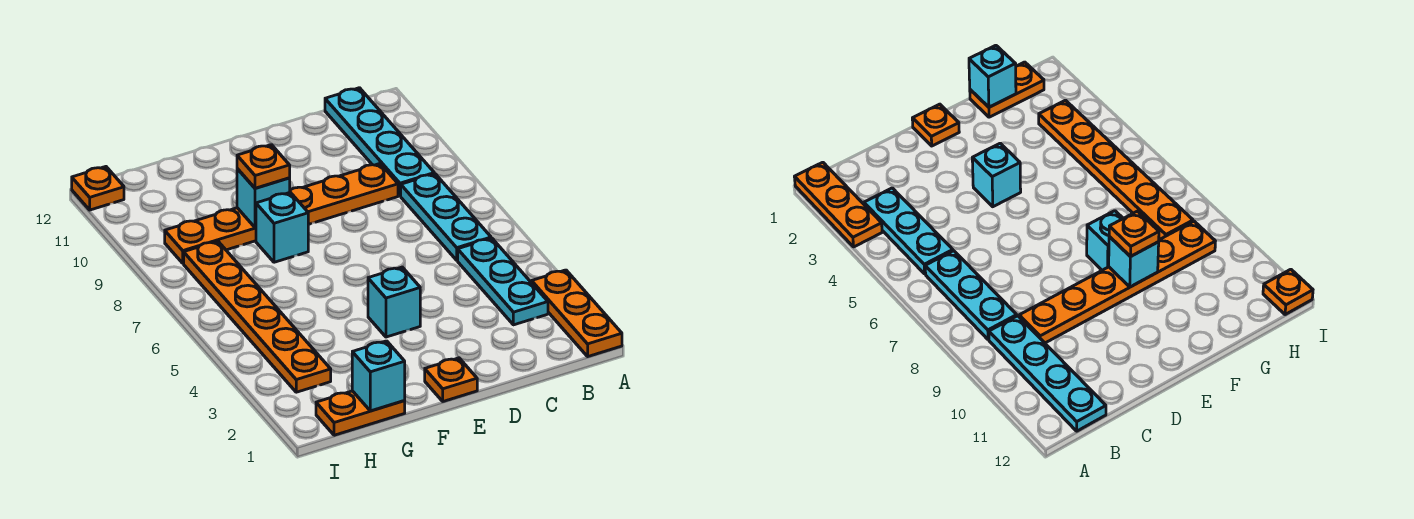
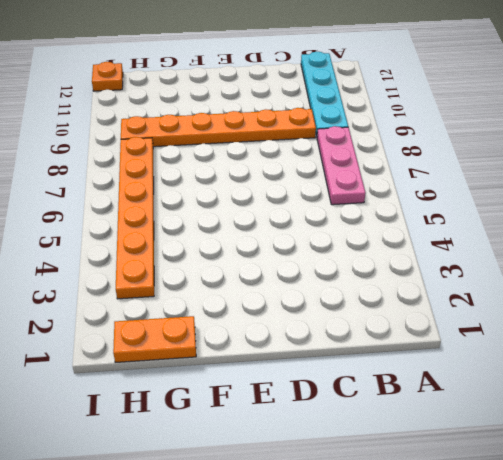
pink 1x3 plate [317,126,365,205] -> cyan 1x3 plate [401,174,491,260]
none -> orange 1x3 plate [532,270,622,356]
none -> cyan 1x3 plate [458,238,548,325]
none -> orange 1x1 plate [425,358,477,401]

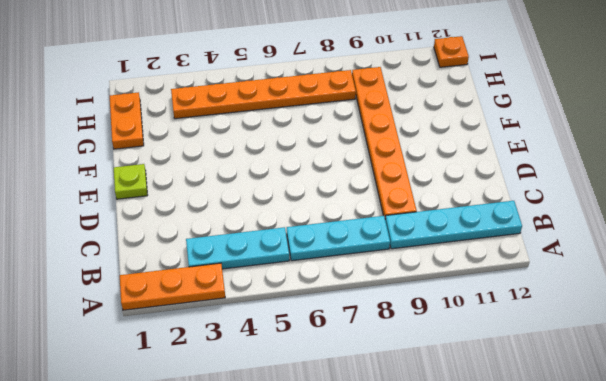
lime 1x1 plate [114,164,148,199] -> orange 1x1 plate [425,358,477,401]
none -> cyan 1x1 brick [368,267,420,337]
none -> cyan 1x1 brick [256,192,308,262]
none -> cyan 1x1 brick [237,169,290,228]

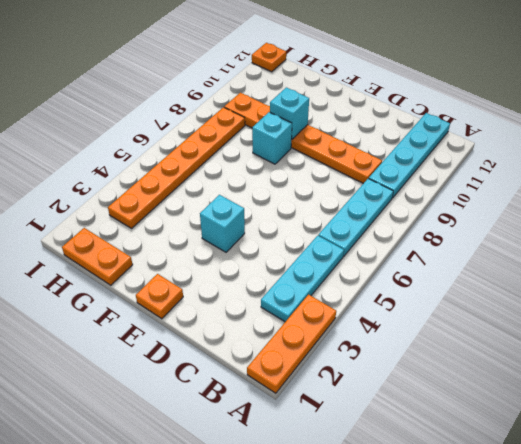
none -> cyan 1x1 brick [352,341,405,411]
none -> orange 1x1 plate [237,145,290,188]

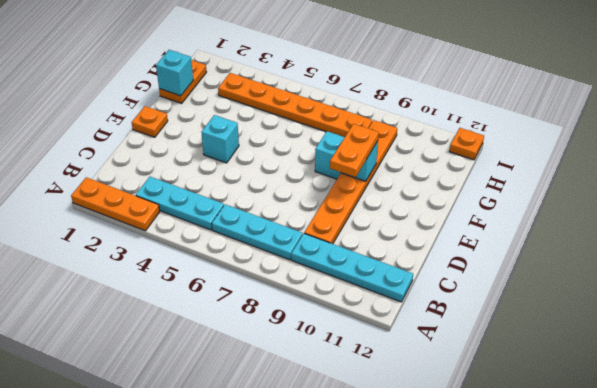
orange 1x2 plate [330,124,379,177] -> orange 1x1 plate [237,145,290,188]

